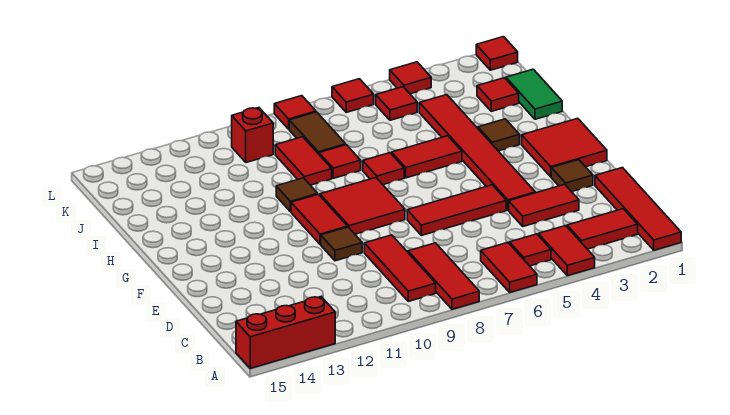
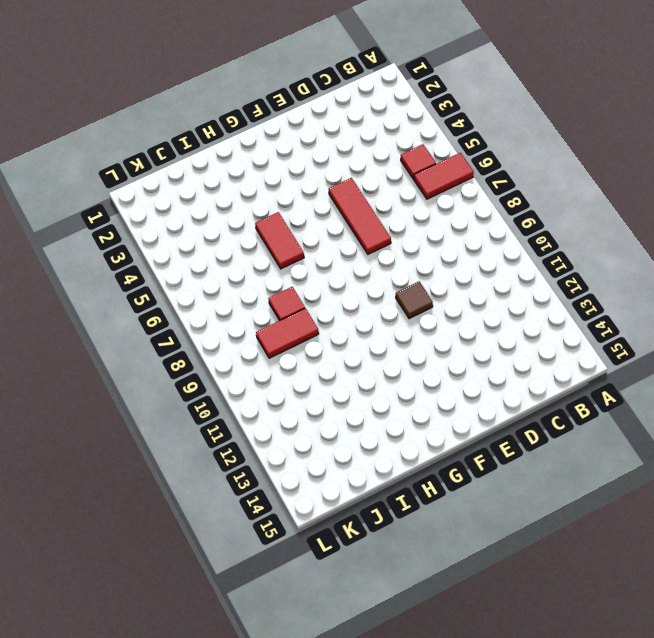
none -> red 1x4 tile [595,168,681,250]
none -> red 1x2 tile [538,226,595,276]
none -> red 1x3 tile [408,243,479,309]
none -> red 1x3 brick [236,297,335,368]

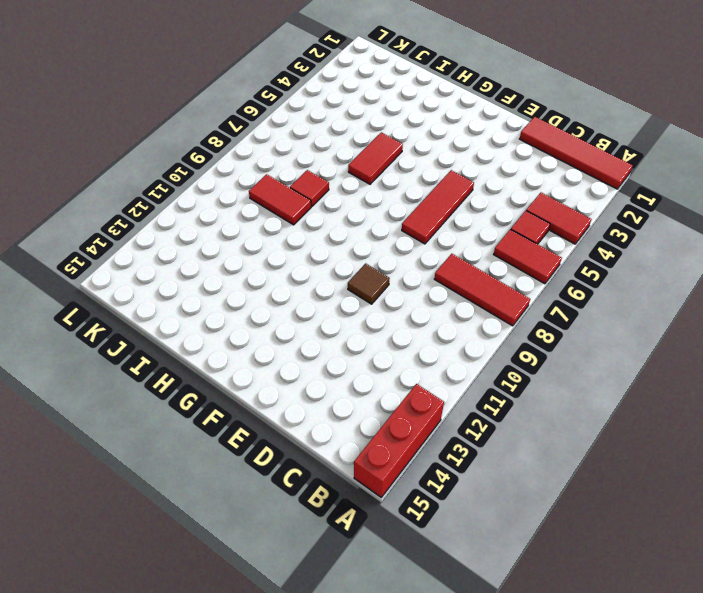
none -> red 1x2 tile [567,209,638,249]
none -> red 1x3 tile [364,235,436,301]
none -> red 1x2 tile [509,184,579,226]
none -> brown 1x1 tile [551,160,593,192]

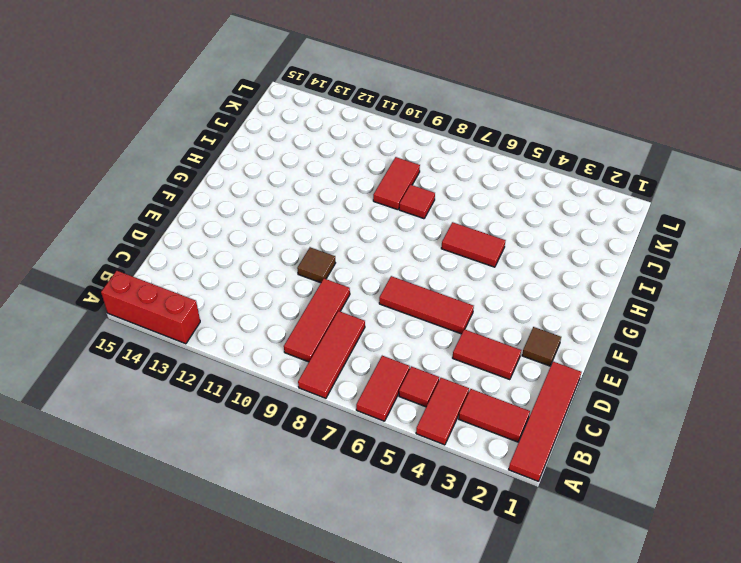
none -> red 1x6 tile [419,95,535,210]
none -> red 2x2 tile [522,118,607,177]
none -> red 2x2 tile [320,178,405,234]
none -> red 1x2 tile [291,194,348,244]

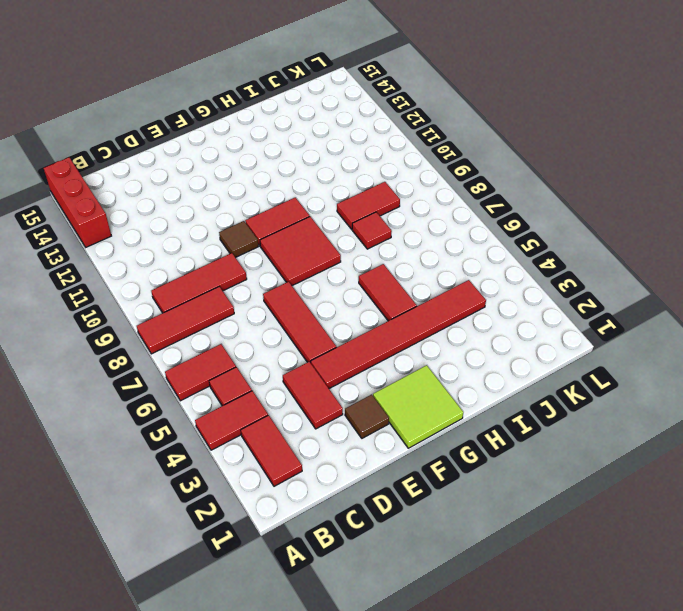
lime 2x2 tile [373,365,463,448] -> red 2x2 tile [522,118,607,177]
none -> red 1x4 tile [595,168,681,250]
none -> brown 1x1 tile [478,119,520,151]
none -> red 1x1 tile [363,153,404,185]
none -> brown 1x1 tile [276,178,318,212]

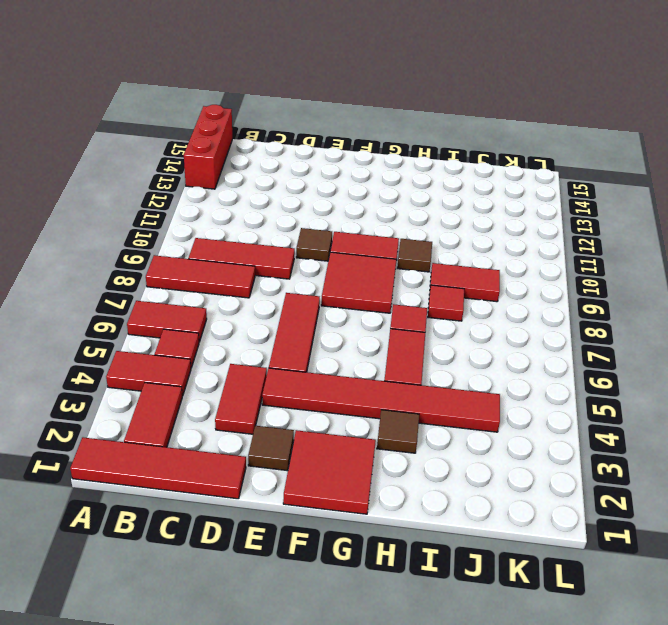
none -> green 1x2 tile [506,69,562,119]
none -> red 1x1 tile [477,78,519,111]
none -> brown 1x2 tile [289,112,346,154]
none -> red 1x1 tile [376,87,417,120]

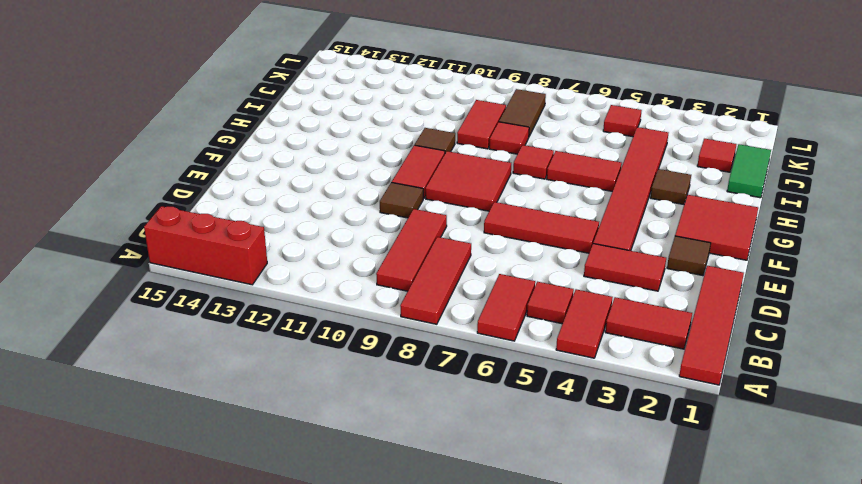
none -> red 1x1 brick [232,108,273,163]
none -> red 1x1 tile [476,37,518,70]
none -> red 1x1 tile [390,62,431,94]
none -> red 1x1 tile [332,79,374,112]

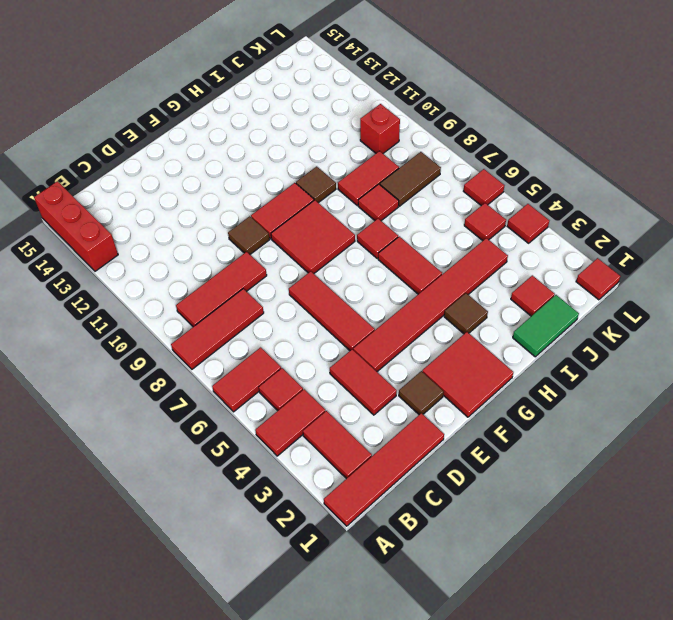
none -> red 1x1 tile [274,96,316,129]

